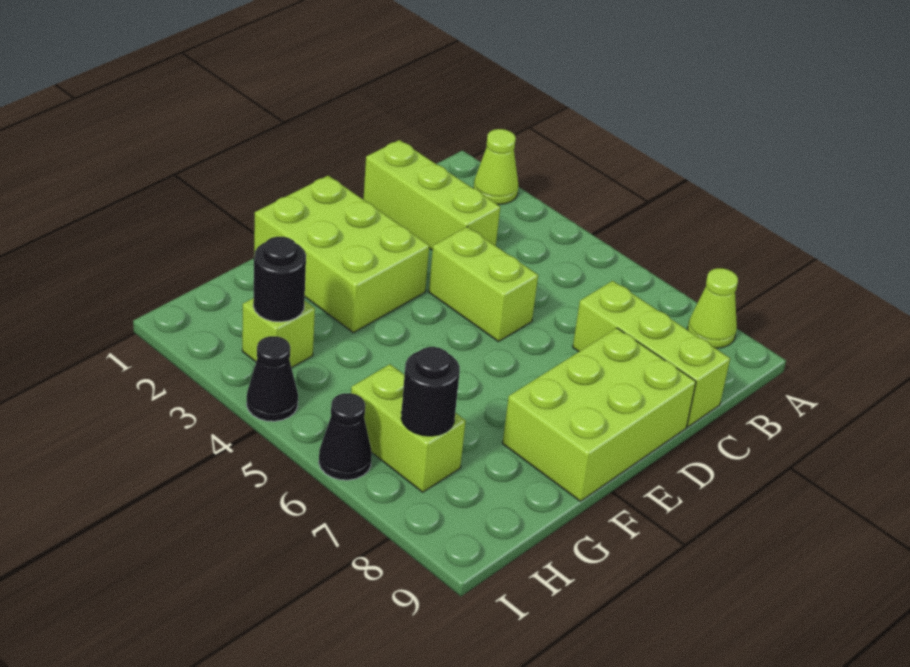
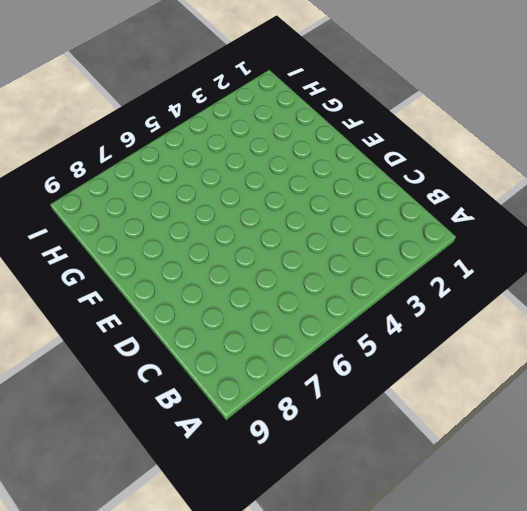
none -> lime 1x1 cone [474,129,518,205]
none -> lime 1x1 cone [687,268,738,348]
none -> lime 1x3 brick [363,140,500,250]

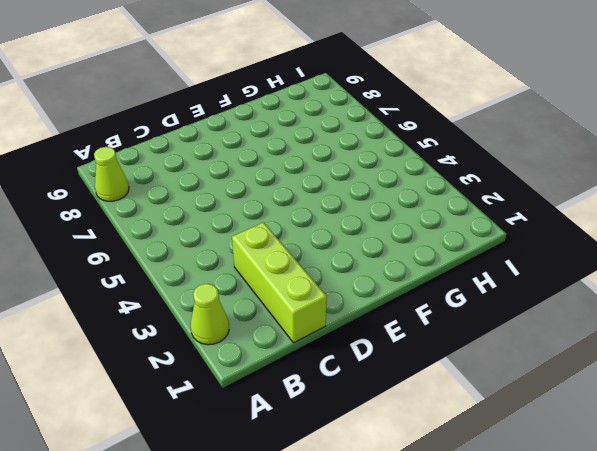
none -> lime 1x3 brick [573,281,730,427]
none -> lime 1x2 brick [429,227,538,341]
none -> lime 2x3 brick [502,328,696,501]

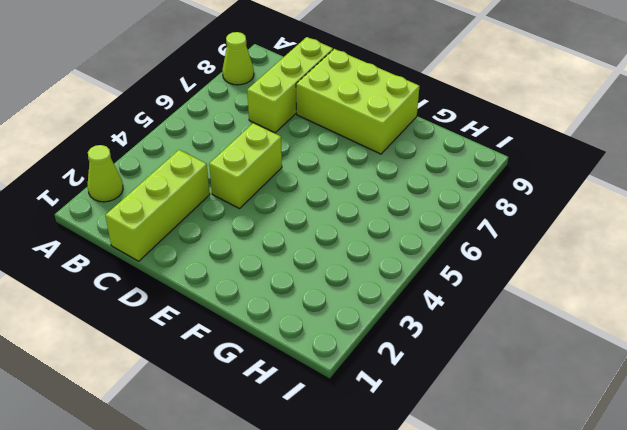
none -> lime 2x3 brick [254,176,429,333]
none -> lime 1x1 brick [242,298,315,368]
none -> lime 1x2 brick [351,364,466,492]

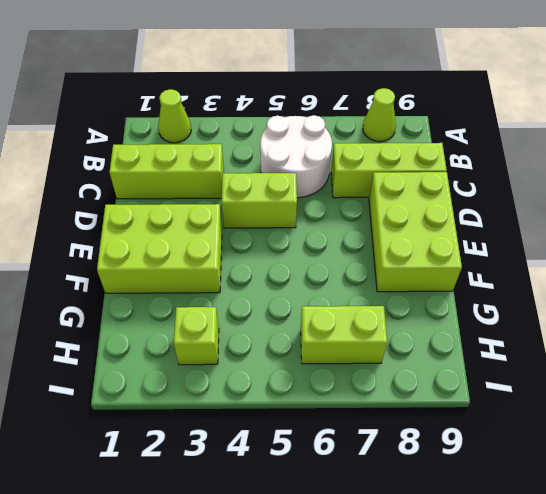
white 2x2 round brick [260,115,332,198] -> none
none -> black 1x1 cone [247,336,298,421]
none -> black 1x1 cone [319,393,372,480]
none -> black 1x1 round brick [253,237,306,322]

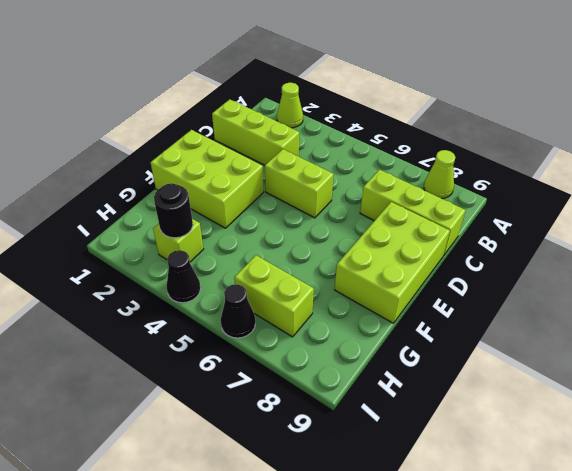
none -> black 1x1 round brick [401,347,460,436]

